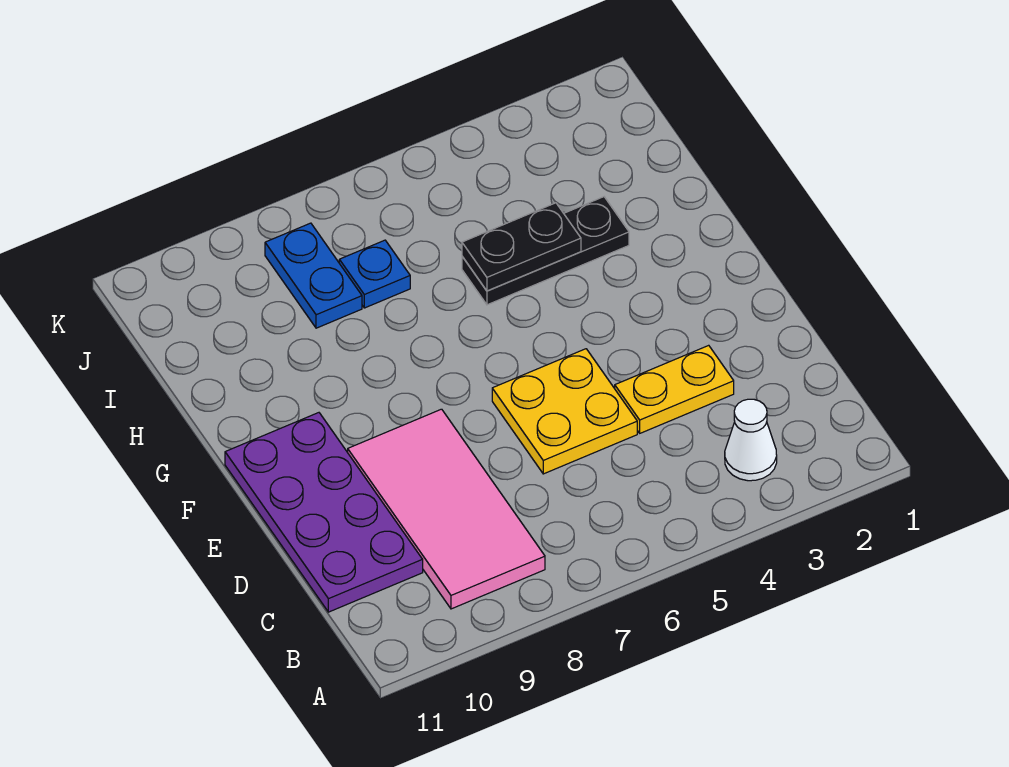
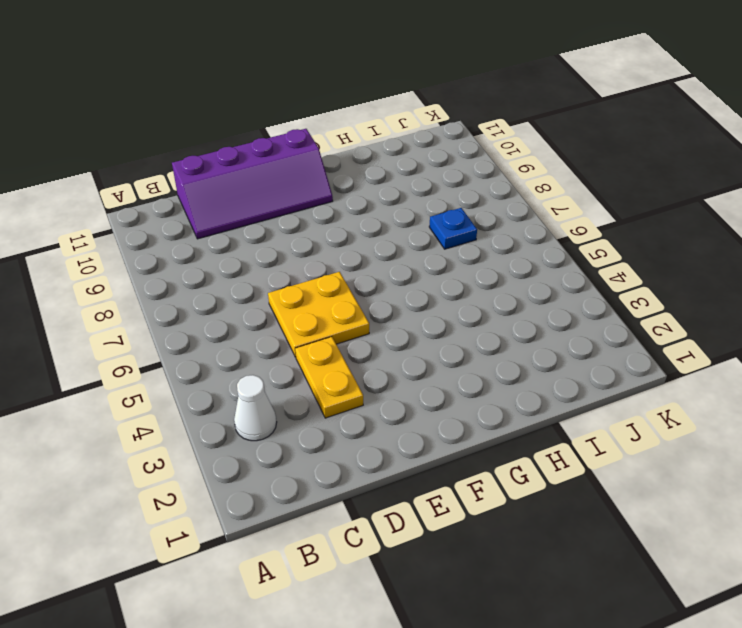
purple 2x4 slope [172,129,333,239] -> purple 2x4 plate [225,413,423,612]
none -> pink 2x4 tile [348,409,545,609]
none -> black 1x3 plate [462,197,629,305]

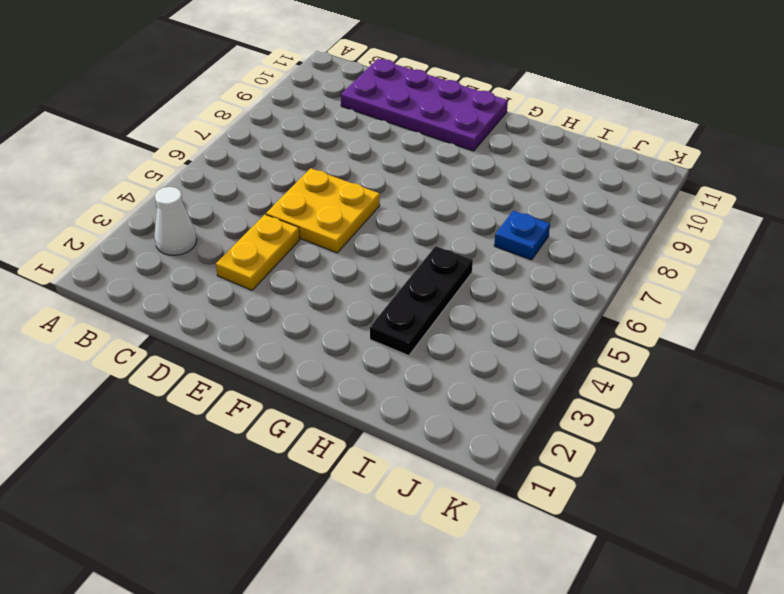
none -> pink 2x4 tile [348,409,545,609]
none -> blue 1x2 plate [265,223,362,328]

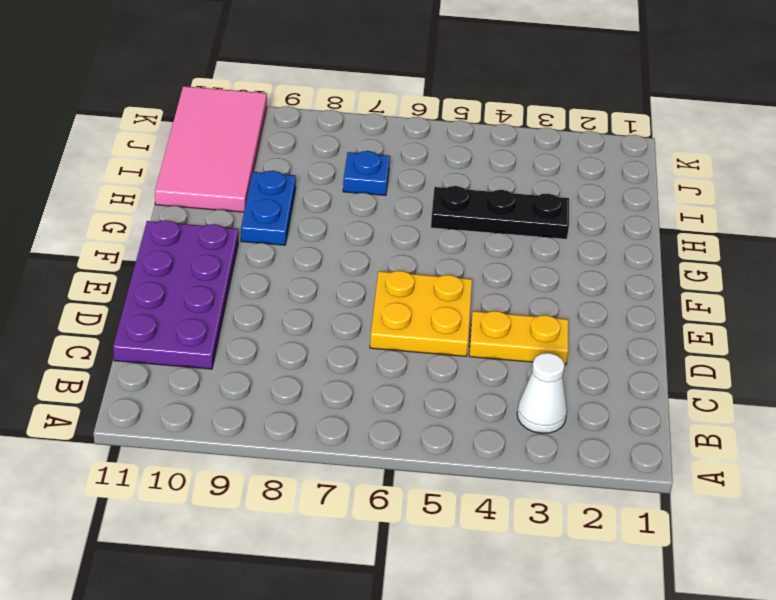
blue 1x2 plate [241,171,296,245] -> blue 1x2 plate moved to [265,223,362,328]
pink 2x4 tile [155,86,267,212] -> pink 2x4 tile moved to [348,409,545,609]
none -> black 1x2 plate [462,203,581,291]

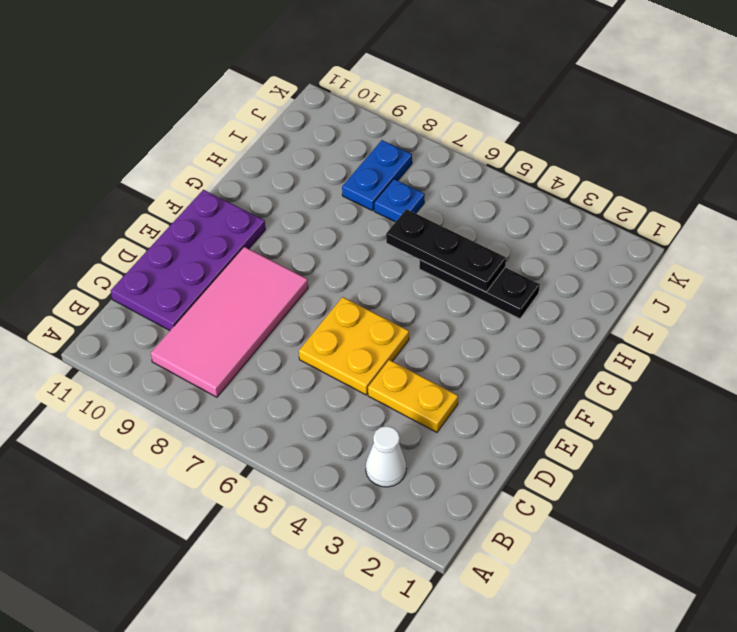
black 1x3 plate [386,209,506,292] -> black 1x2 plate [462,203,581,291]

